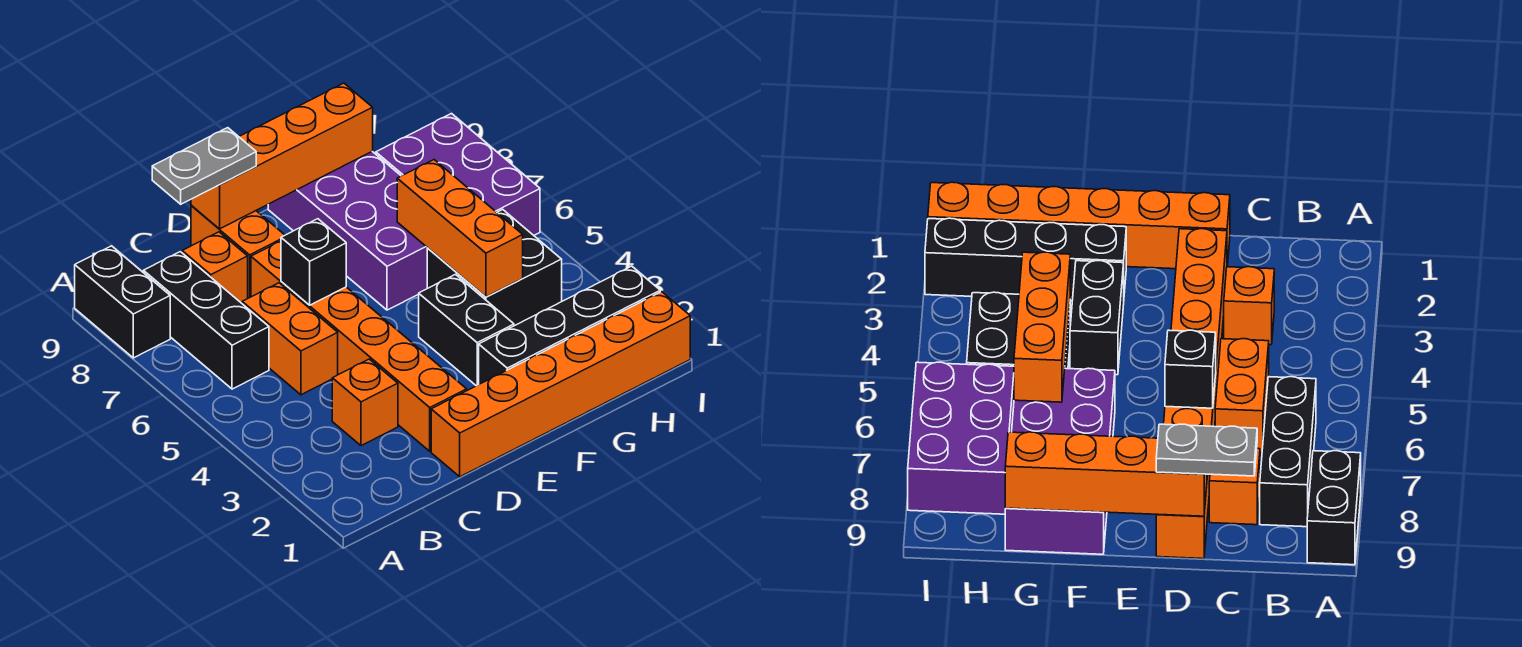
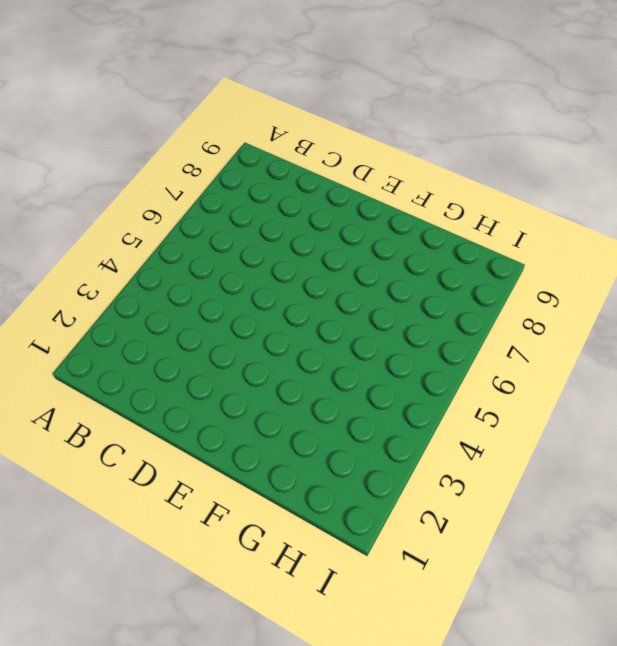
none -> black 1x2 brick [75,246,170,358]
none -> black 1x3 brick [143,252,269,389]
none -> orange 1x1 brick [332,359,398,446]

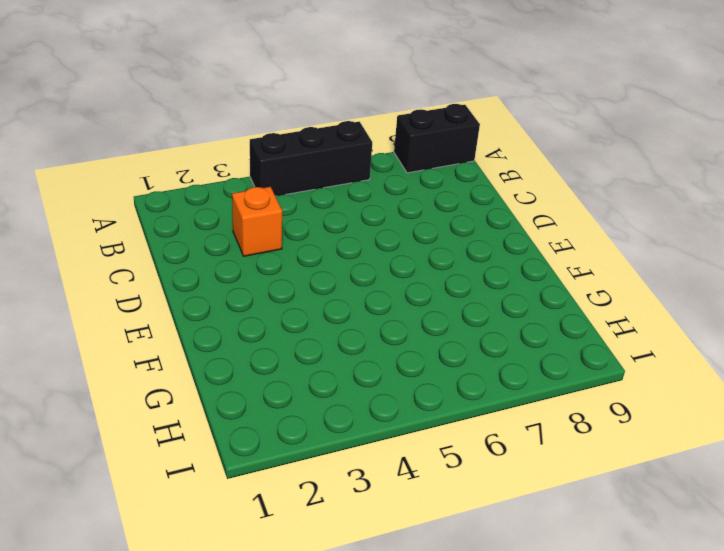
black 1x3 brick [250,121,372,196] -> black 1x3 brick moved to [143,252,269,389]
none -> orange 1x2 brick [242,283,338,395]
none -> orange 1x1 brick [182,232,248,303]
none -> orange 1x6 brick [431,292,690,477]

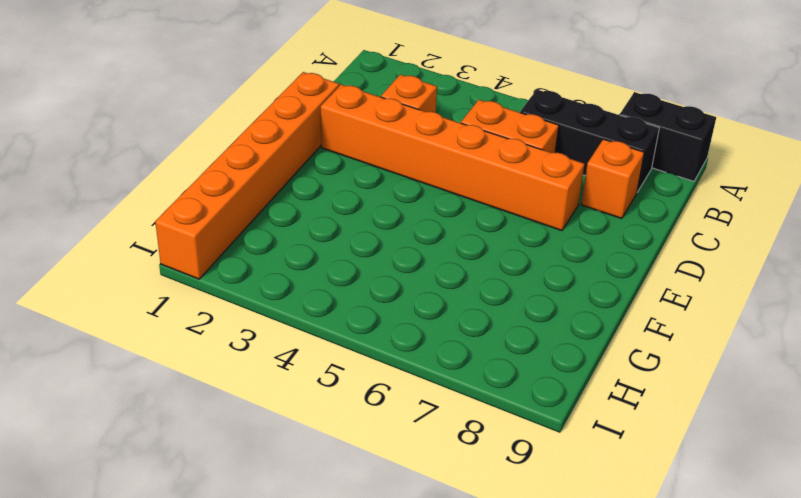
none -> orange 1x2 brick [191,205,285,298]
none -> black 1x4 brick [479,266,660,384]
none -> black 1x2 brick [419,274,514,386]

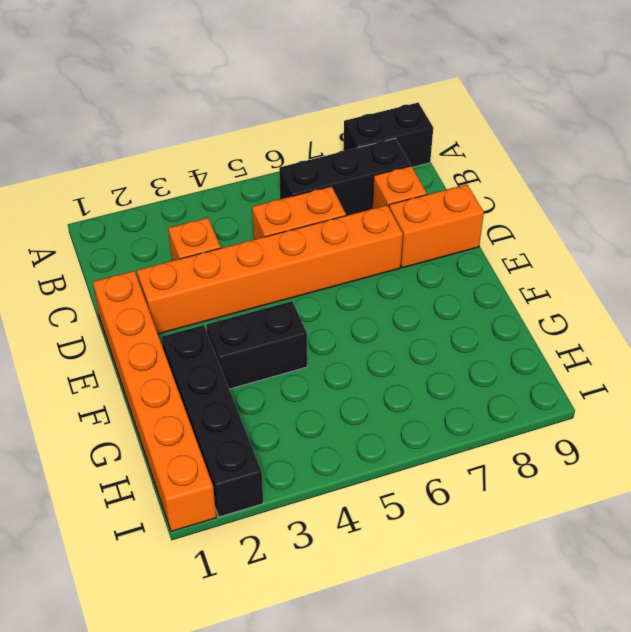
none -> purple 2x4 brick [268,152,427,310]
none -> black 2x2 brick [427,210,562,326]
none -> purple 2x3 brick [376,114,540,235]

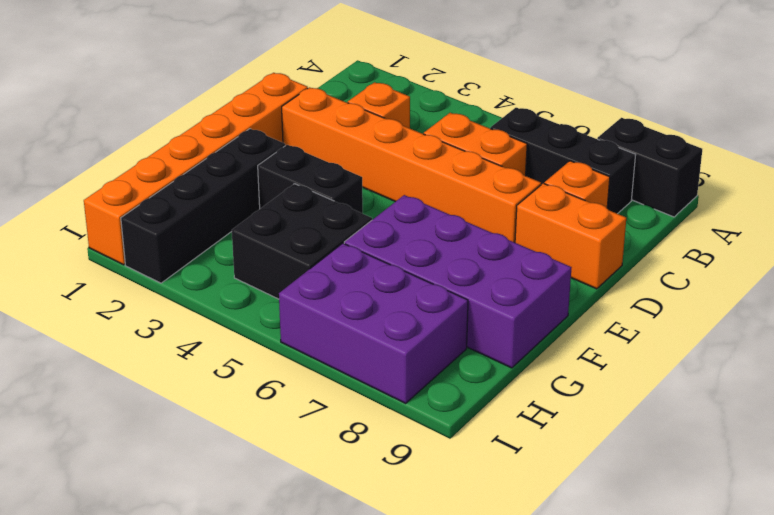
none -> black 1x1 brick [281,219,346,305]
none -> orange 1x4 brick [191,83,373,229]
none -> orange 1x3 brick [397,160,523,297]

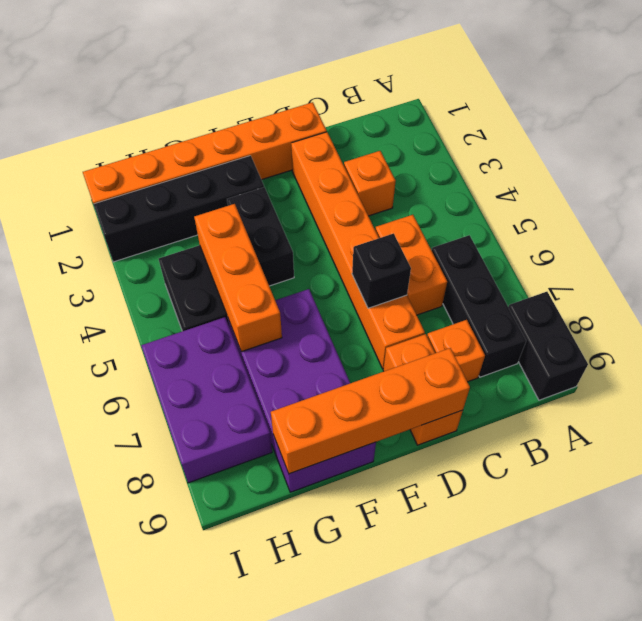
none -> grey 1x2 plate [152,128,256,204]

